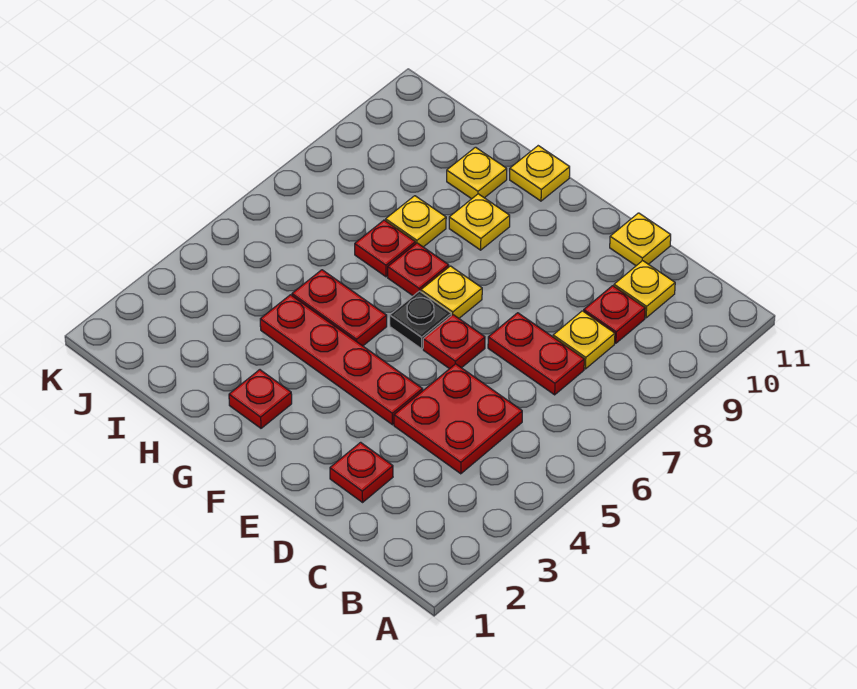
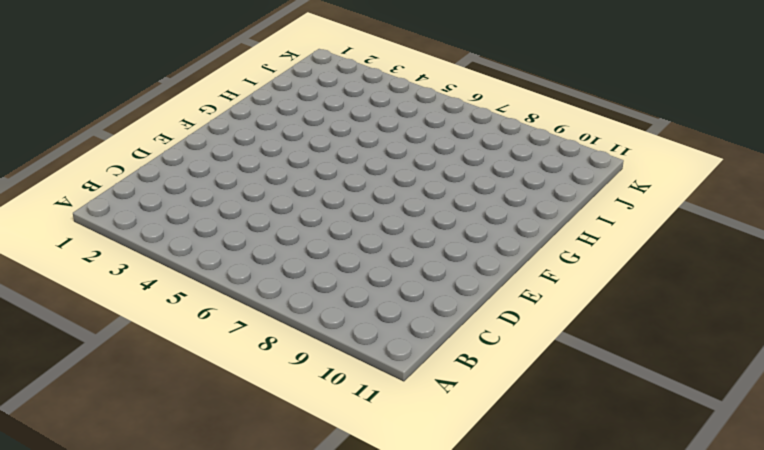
none -> red 2x2 plate [394,364,522,474]
none -> red 1x2 plate [488,313,584,395]
none -> yellow 1x1 plate [553,311,615,369]

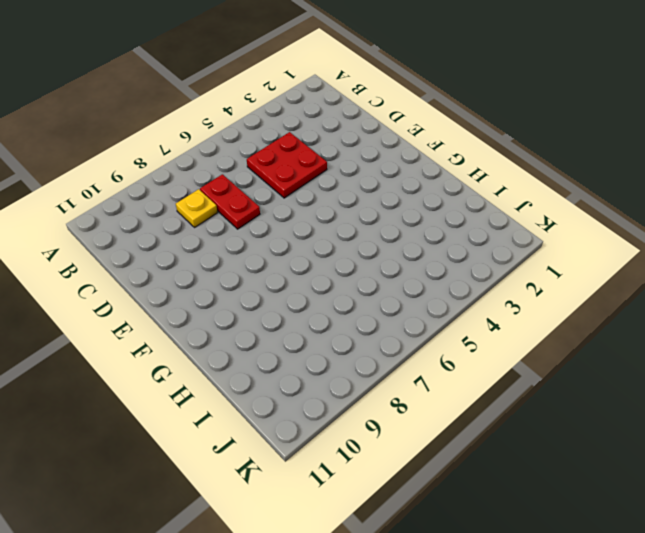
none -> red 1x1 plate [584,286,645,343]
none -> yellow 1x1 plate [614,261,675,318]
none -> red 1x1 plate [330,442,393,502]

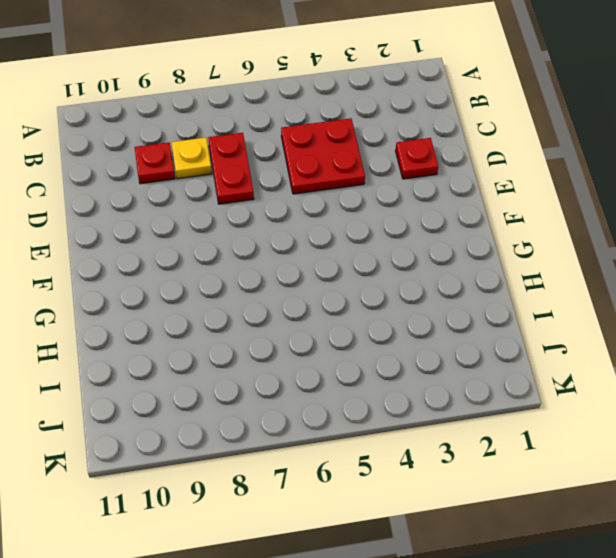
none -> yellow 1x1 plate [614,261,675,318]
none -> yellow 1x1 plate [610,213,671,266]
none -> red 1x4 plate [260,295,423,425]

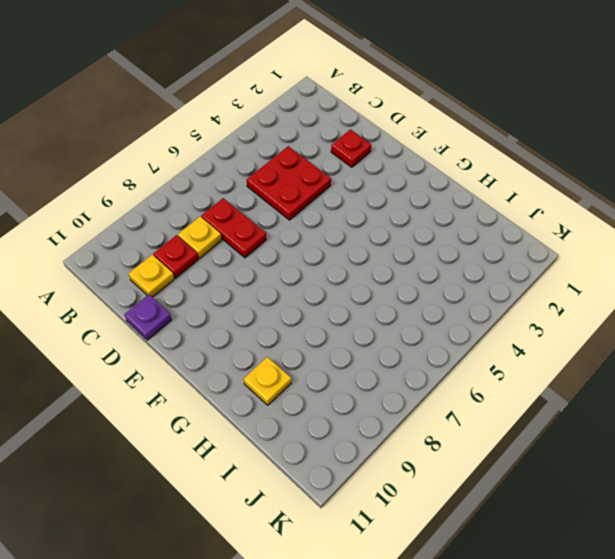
purple 1x1 plate [124,295,172,340] -> yellow 1x1 plate [610,213,671,266]
none -> red 1x4 plate [260,295,423,425]
none -> red 1x1 plate [423,315,485,369]
none -> black 1x1 plate [390,291,451,349]

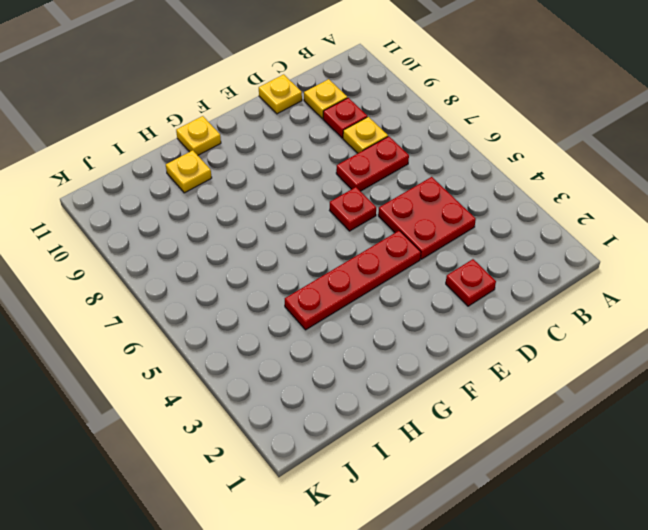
none -> black 1x1 plate [390,291,451,349]
none -> yellow 1x1 plate [421,266,482,318]
none -> red 1x1 plate [229,370,292,428]

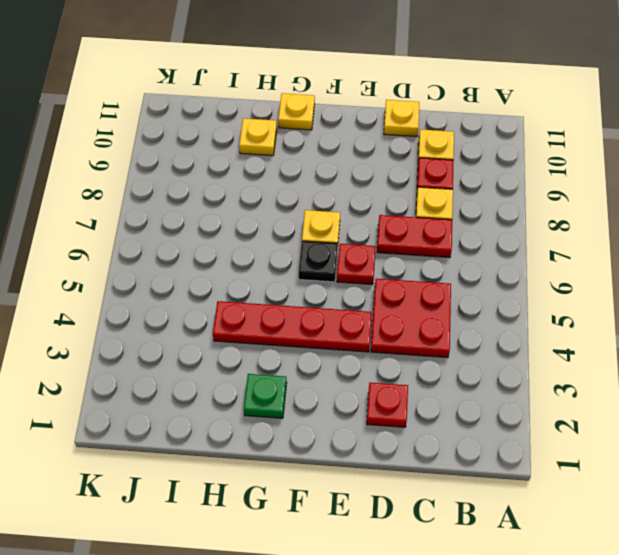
green 1x1 plate [244,374,287,418] -> red 1x1 plate [229,370,292,428]
none -> red 1x2 plate [292,270,387,346]
none -> red 1x1 plate [388,243,449,296]
none -> yellow 1x1 plate [449,194,510,250]

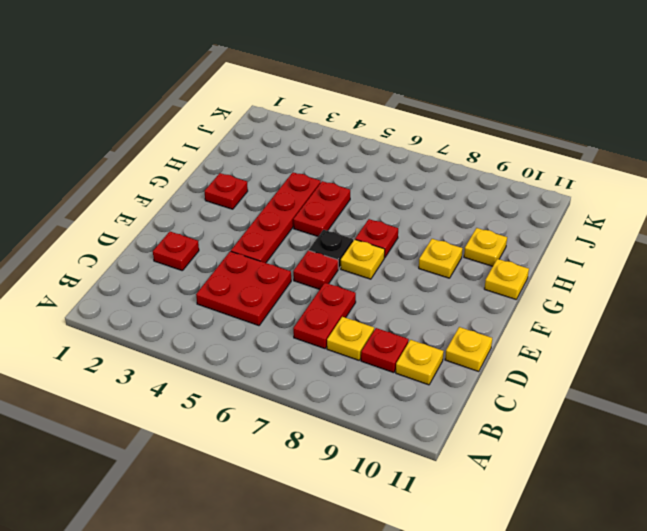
none -> red 1x1 plate [355,220,416,277]
none -> yellow 1x1 plate [386,196,446,247]

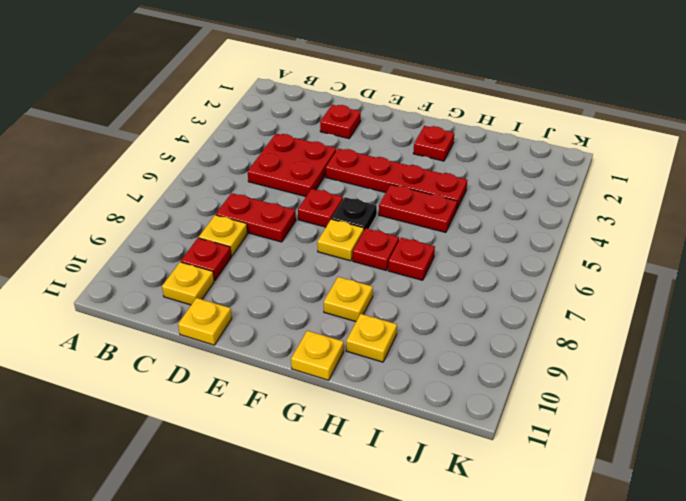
none -> yellow 1x1 plate [386,196,446,247]

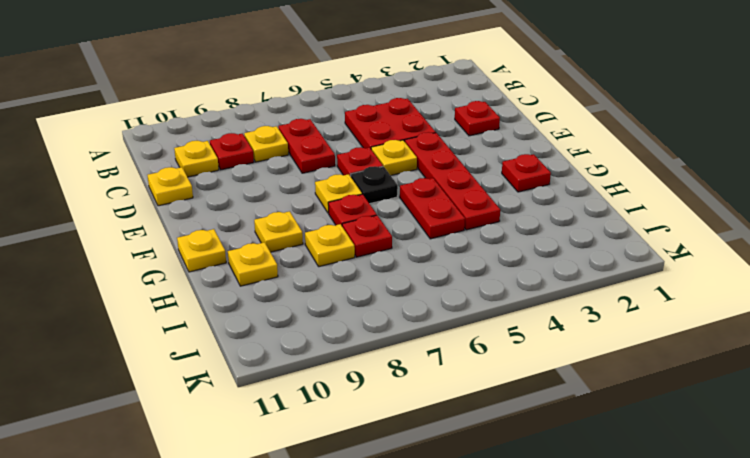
yellow 1x1 plate [371,140,417,176] -> none

